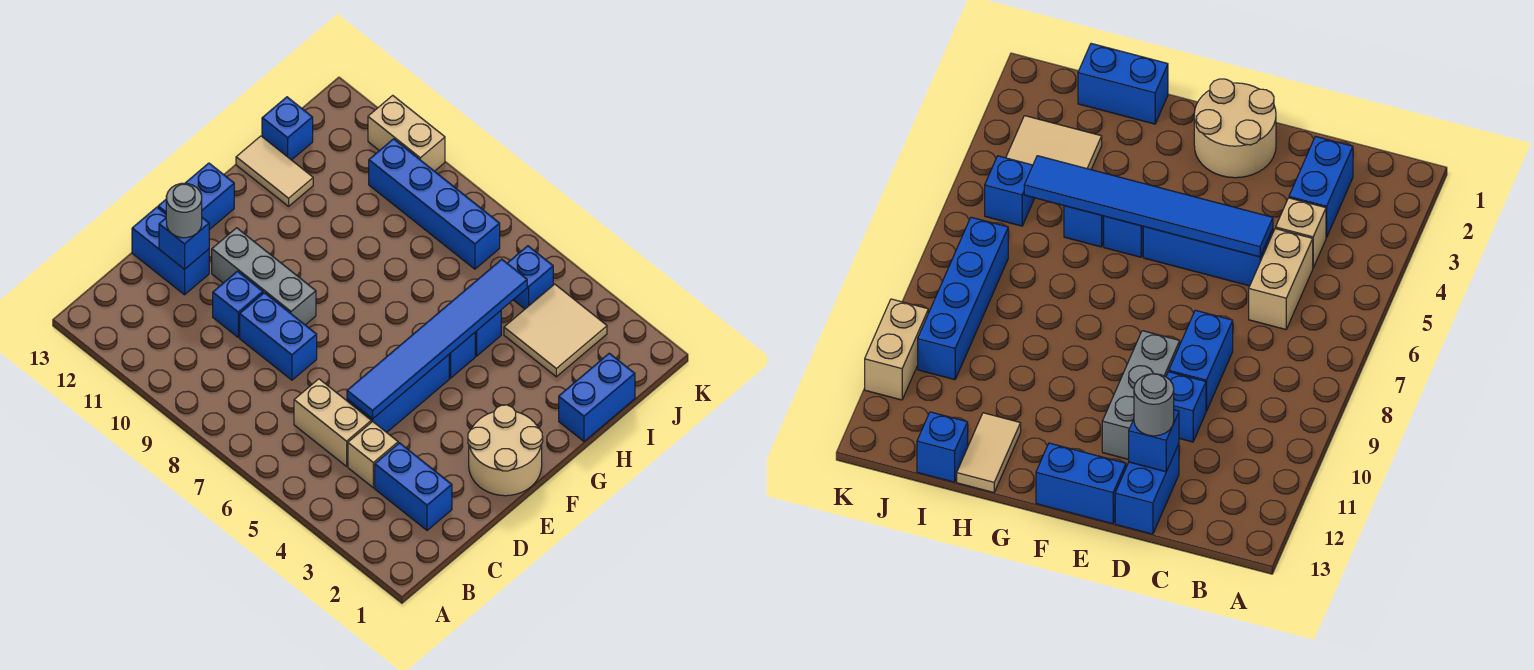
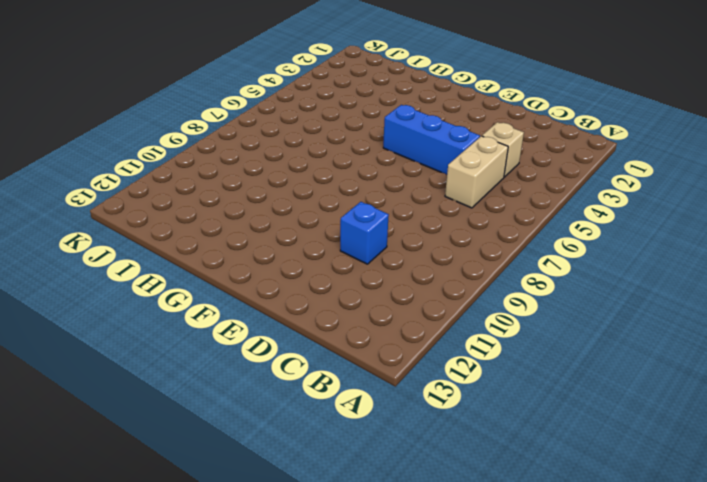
none -> blue 1x2 brick [375,443,452,530]
none -> blue 1x2 brick [240,293,317,380]
none -> blue 1x2 brick [132,207,209,295]

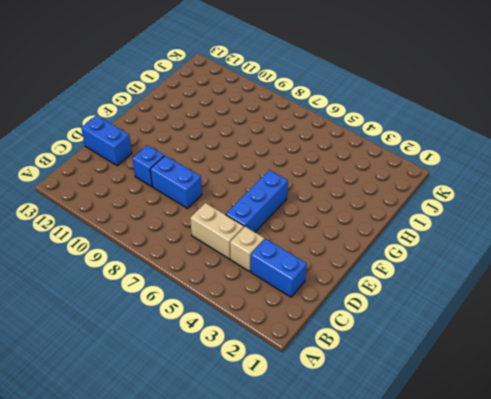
none -> tan 2x2 round brick [468,405,543,496]
none -> grey 1x3 brick [212,228,316,325]
none -> blue 1x2 brick [158,163,234,230]

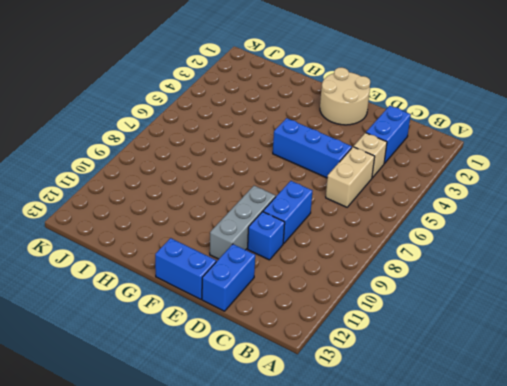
none -> blue 1x1 brick [449,333,475,378]
none -> blue 1x2 brick [559,353,635,441]
none -> blue 1x1 brick [475,311,501,356]

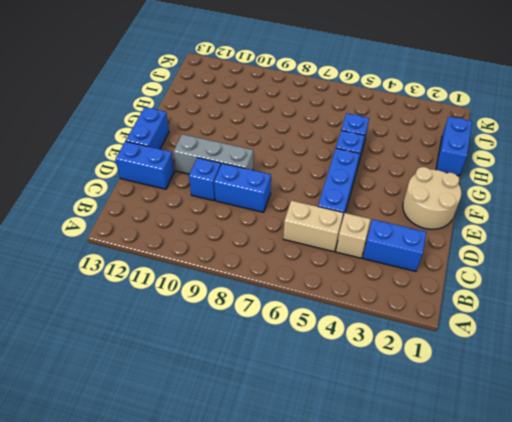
none -> tan 1x2 tile [236,136,313,206]
none -> tan 2x2 tile [504,284,607,377]
none -> blue 1x1 brick [262,97,313,160]

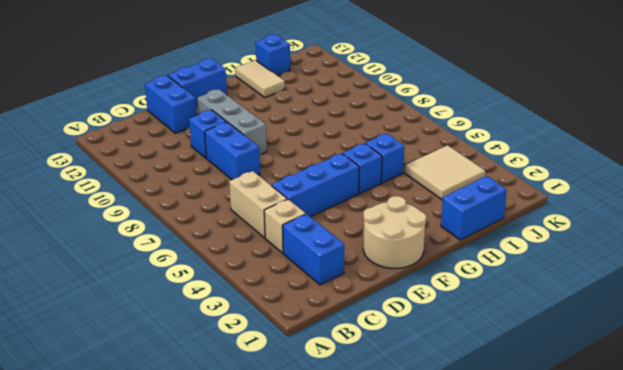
none -> blue 1x1 brick [507,246,553,309]
none -> blue 1x4 brick [369,139,500,269]
none -> tan 1x2 brick [368,95,445,171]

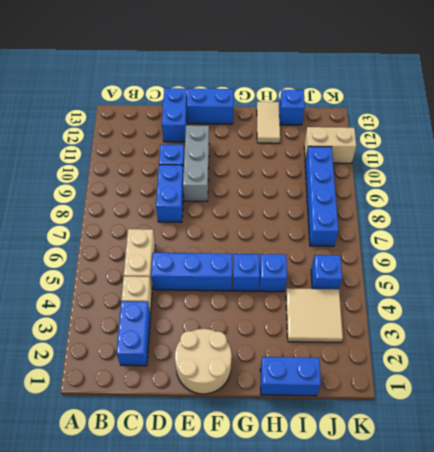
tan 1x2 brick [304,127,356,163] -> tan 1x2 brick turned to [368,95,445,171]
none -> blue 1x6 tile [347,259,527,419]
none -> blue 1x1 brick [159,218,209,269]
none -> grey 1x1 round brick [166,183,202,238]

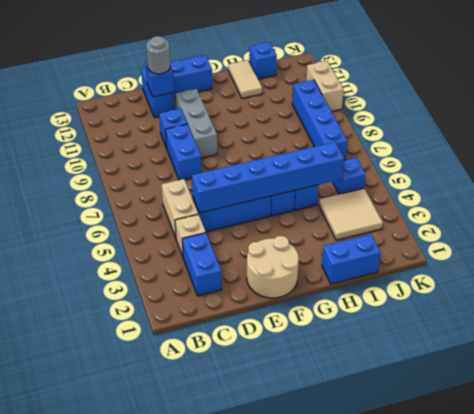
blue 1x6 brick [192,142,344,213] -> blue 1x6 tile [347,259,527,419]

